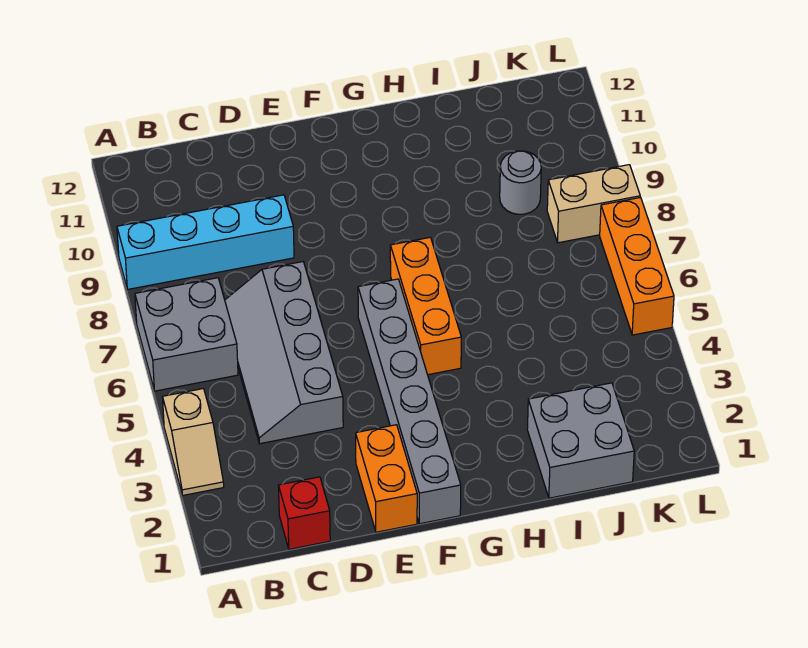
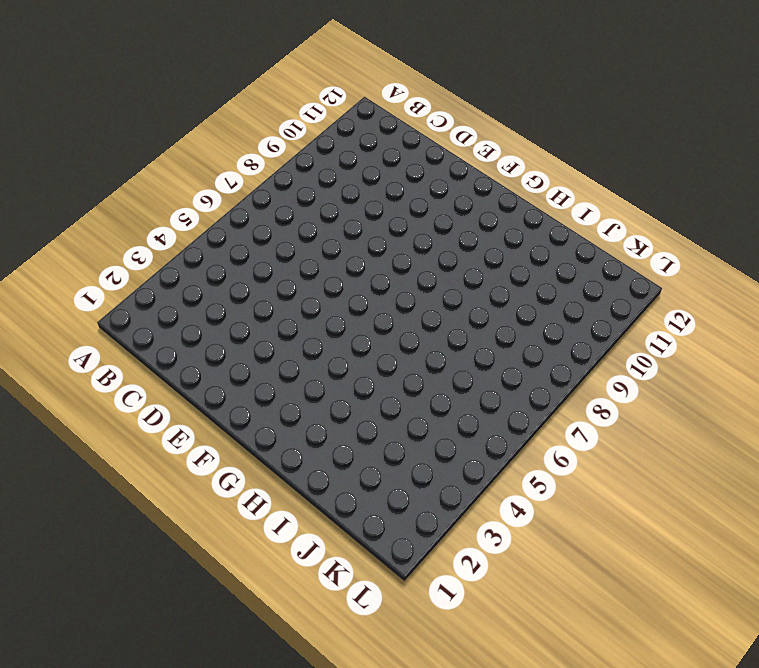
none -> tan 1x2 slope [163,389,224,495]
none -> grey 2x2 brick [135,278,238,391]
none -> cyan 1x4 brick [117,195,294,289]

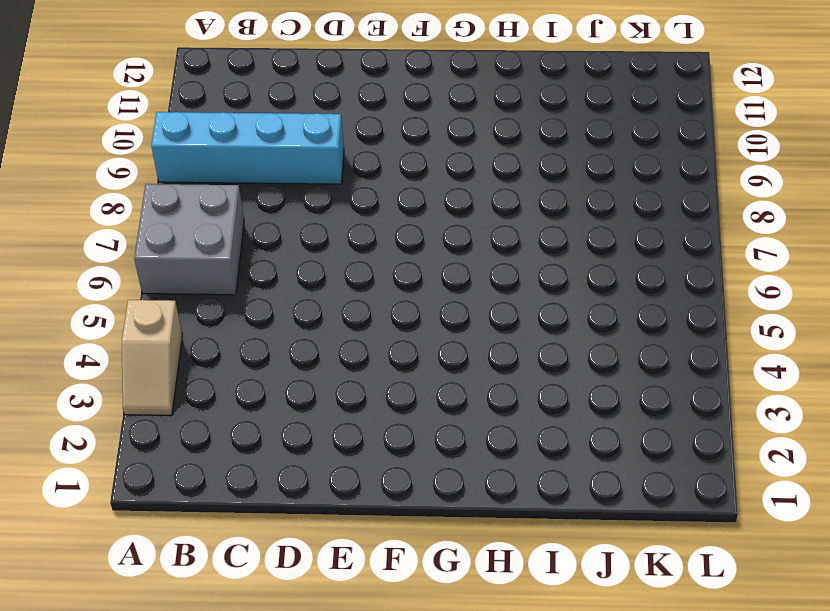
none -> red 1x1 brick [278,477,330,549]
none -> grey 2x4 slope [225,262,343,444]
none -> orange 1x2 brick [356,425,417,532]

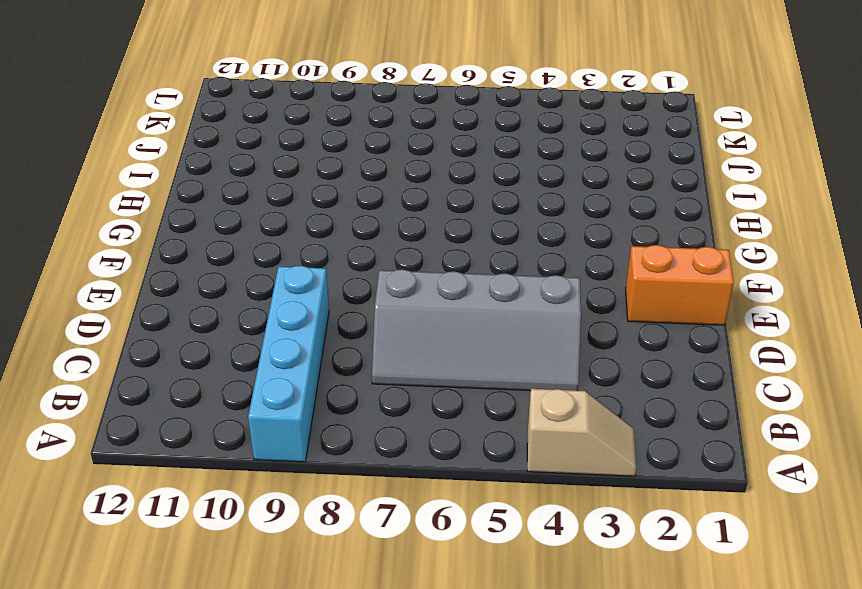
none -> grey 2x2 brick [135,278,238,391]
none -> red 1x1 brick [278,477,330,549]
none -> grey 1x6 brick [358,279,461,524]

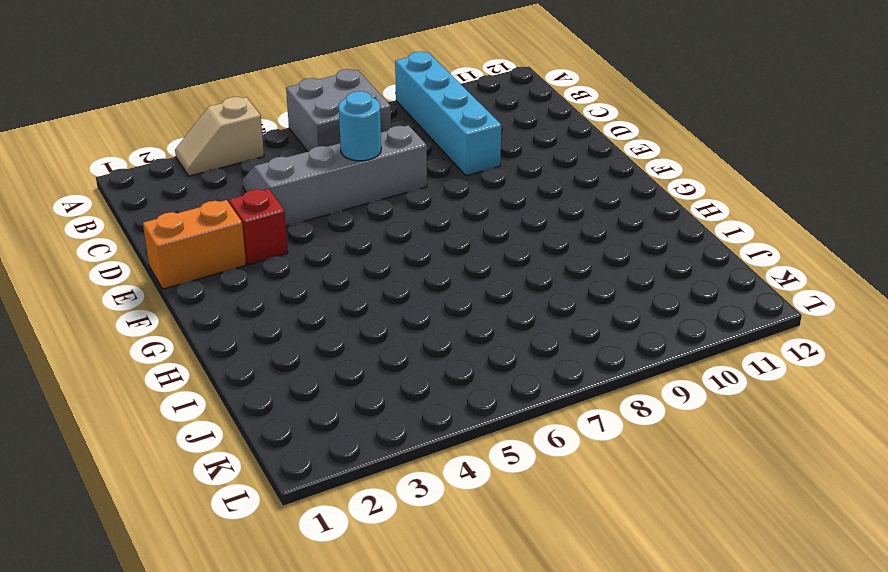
cyan 1x1 round brick [339,91,381,161] -> none
red 1x1 brick [229,189,288,265] -> red 1x1 brick moved to [278,477,330,549]
none -> grey 1x6 brick [358,279,461,524]
none -> orange 1x3 brick [390,237,461,375]
none -> grey 2x2 brick [527,383,634,498]

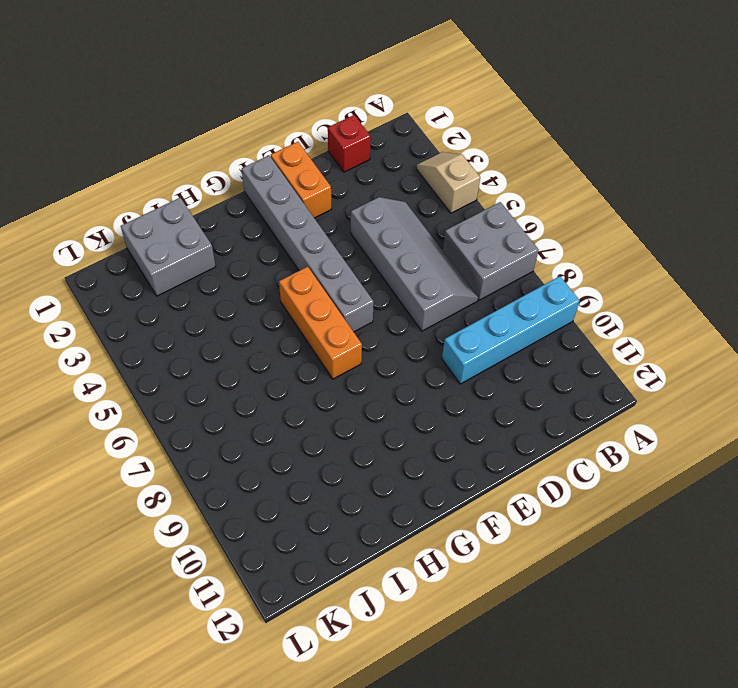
none -> grey 1x1 round brick [500,151,541,214]
none -> tan 1x2 brick [547,165,640,243]
none -> orange 1x3 brick [600,197,674,335]

